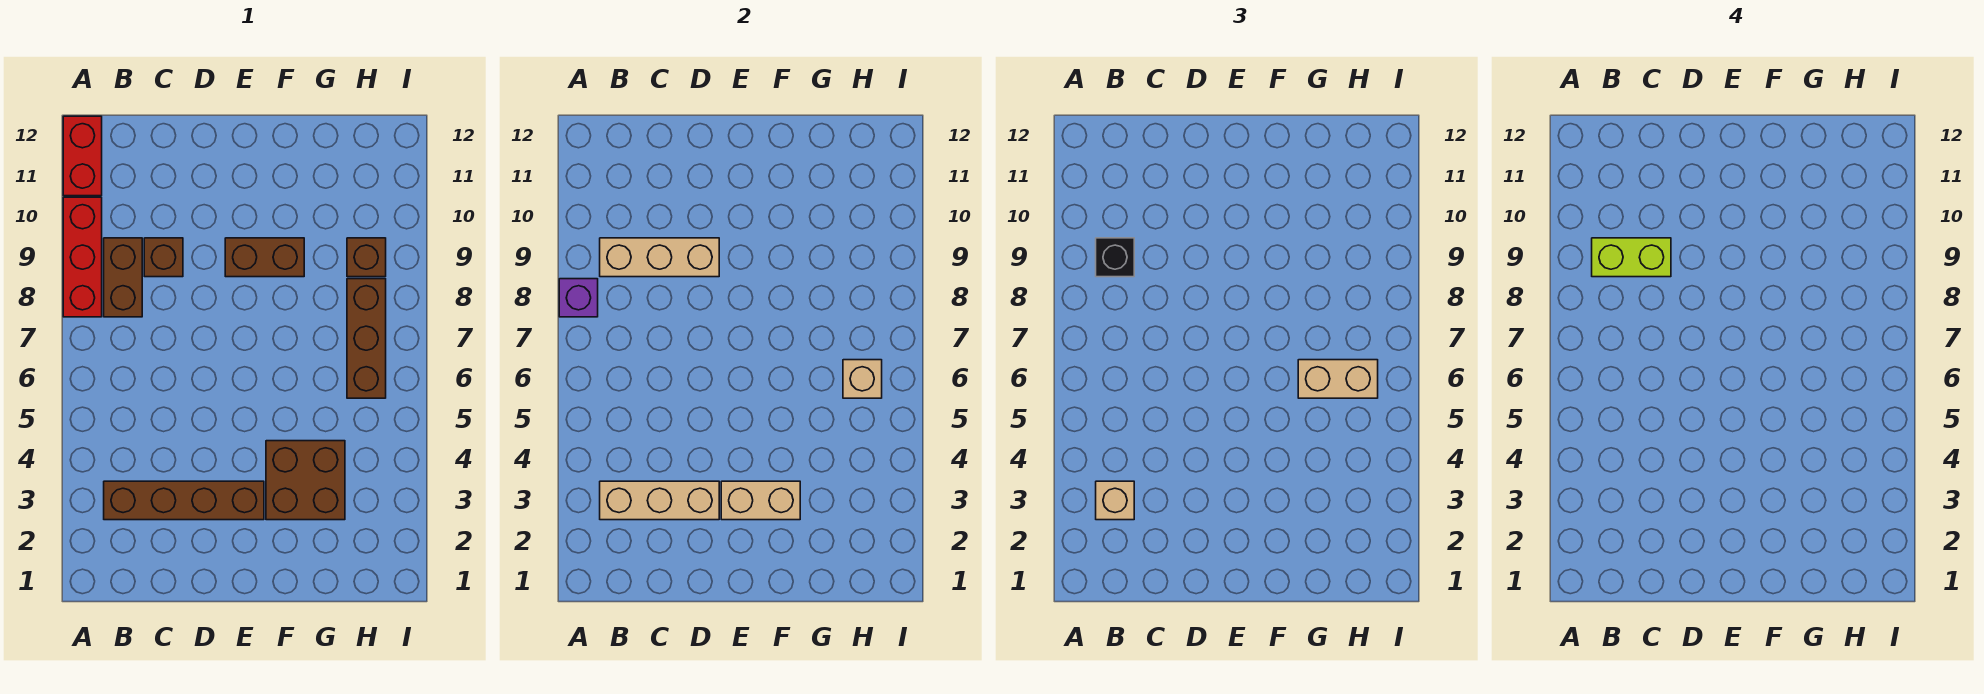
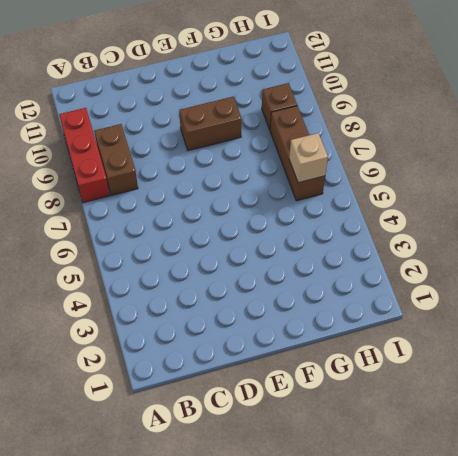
none -> red 1x2 brick [63,116,102,196]
none -> brown 1x4 brick [104,481,264,520]
none -> brown 1x1 brick [144,238,183,277]

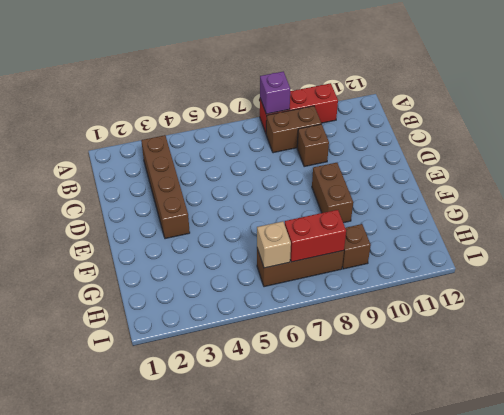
red 1x2 brick [285,210,346,262] -> red 1x2 brick moved to [63,116,102,196]
none -> brown 2x2 brick [266,441,345,520]
none -> tan 1x3 brick [600,481,719,520]
none -> tan 1x3 brick [600,238,719,277]

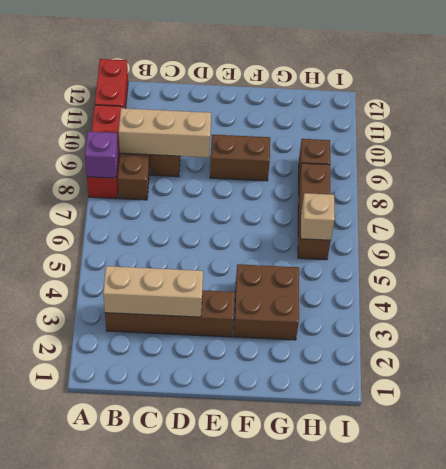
none -> tan 1x2 brick [721,481,800,520]
none -> tan 1x1 brick [1096,481,1134,520]
none -> black 1x1 brick [1096,238,1134,277]

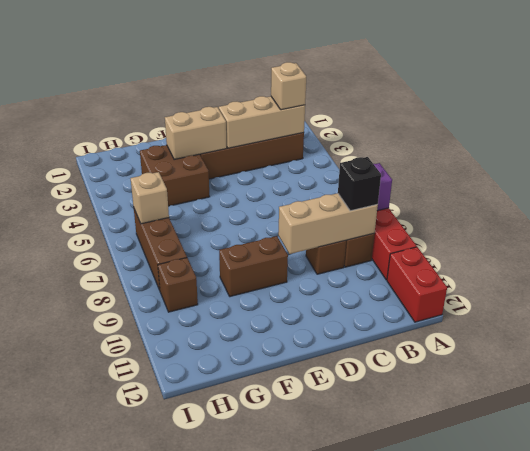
none -> tan 1x2 brick [1298,360,1378,398]
none -> lime 1x2 brick [1592,238,1671,277]

